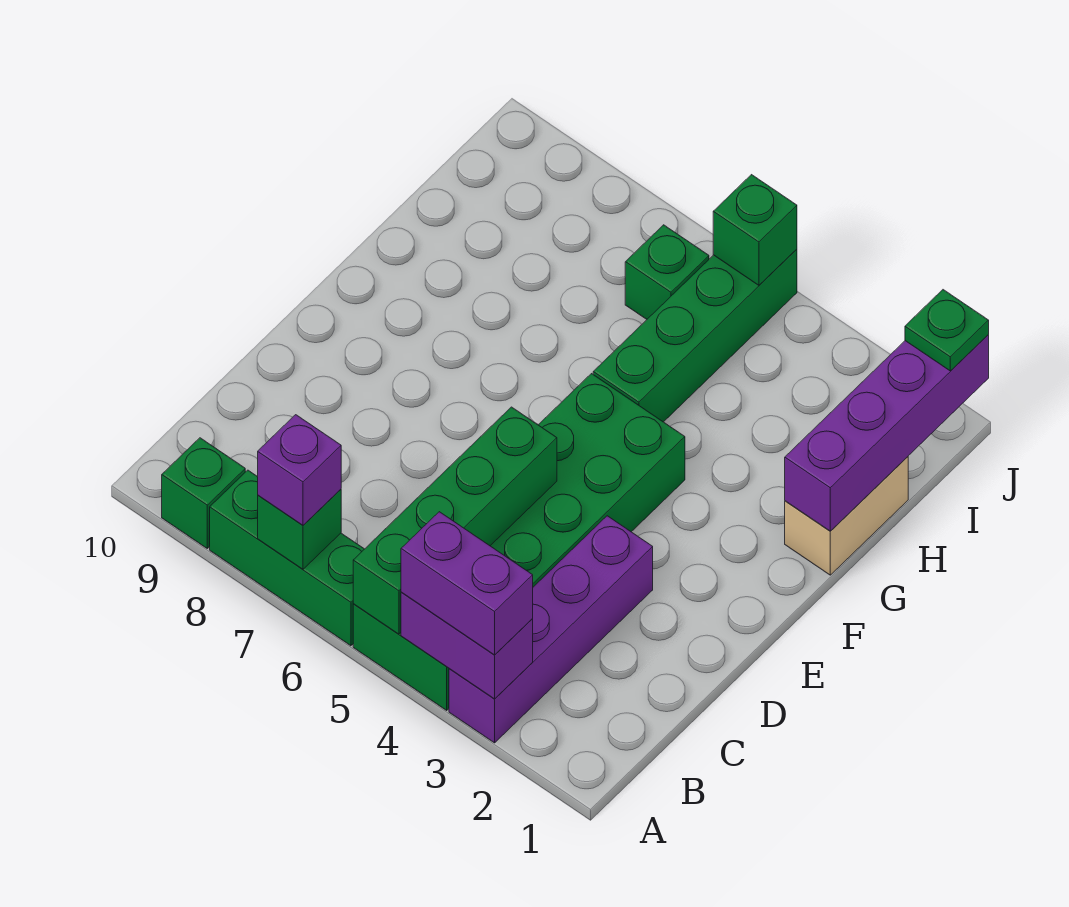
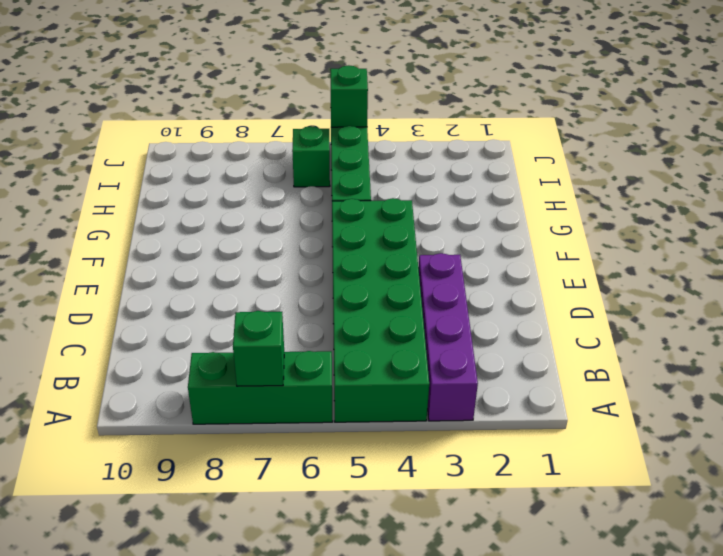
none -> green 1x1 brick [162,438,245,548]
none -> tan 1x2 brick [785,457,908,575]
none -> purple 1x2 brick [401,592,533,699]

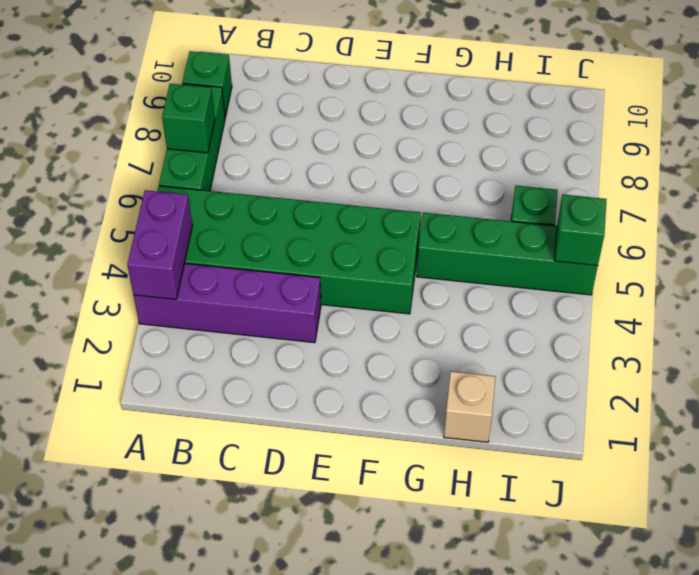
tan 1x1 brick [444,371,496,442] -> tan 1x2 brick [785,457,908,575]
none -> green 1x4 brick [353,407,557,634]
none -> purple 1x4 brick [785,335,989,531]
none -> purple 1x2 brick [401,512,533,655]

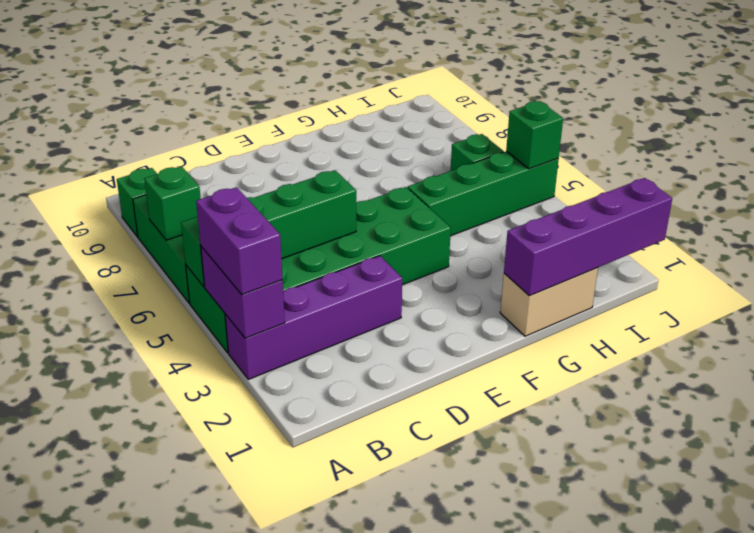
none -> purple 1x1 brick [258,415,341,525]
none -> green 1x1 plate [905,290,989,371]

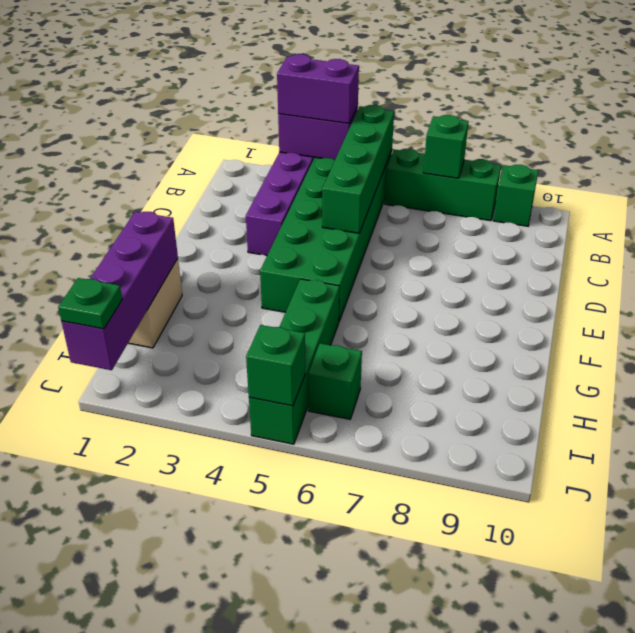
none -> purple 1x1 brick [258,415,341,525]

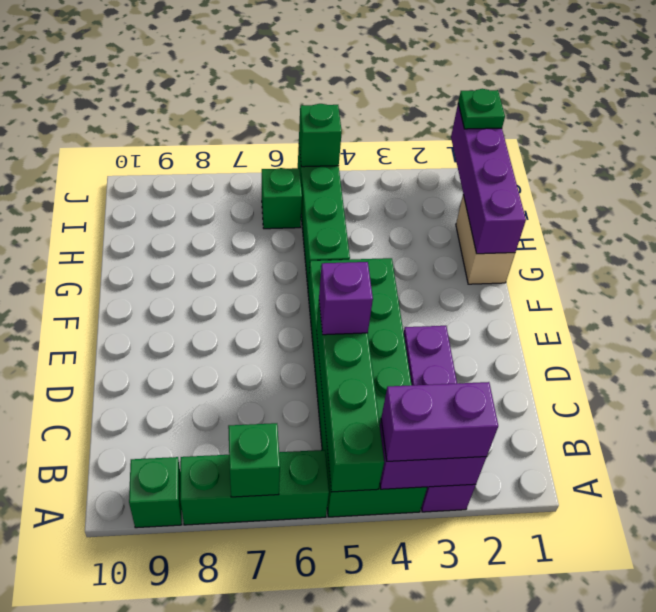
purple 1x1 brick [319,262,373,335] -> purple 1x1 brick moved to [258,415,341,525]

